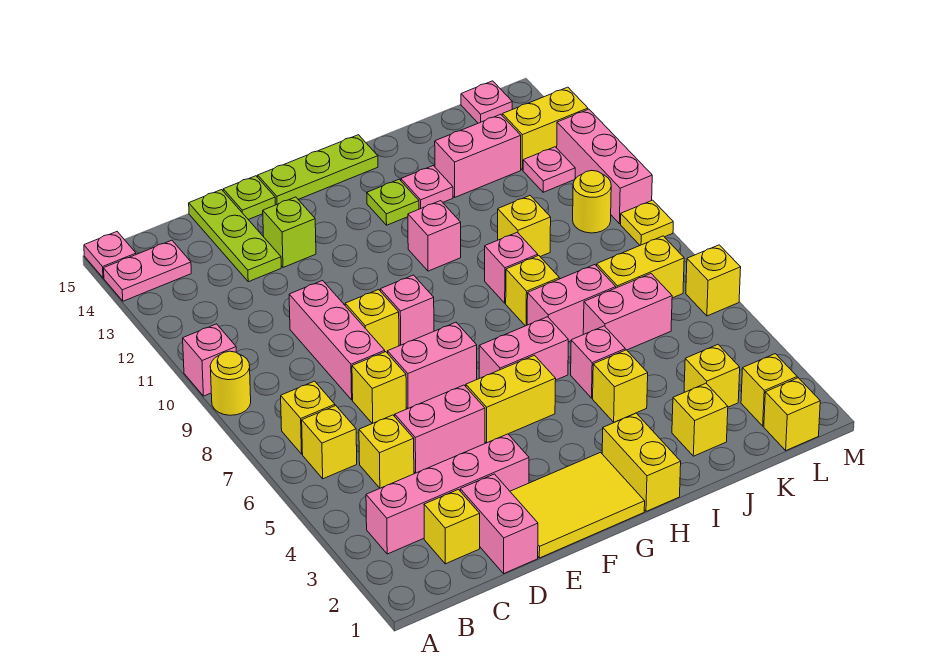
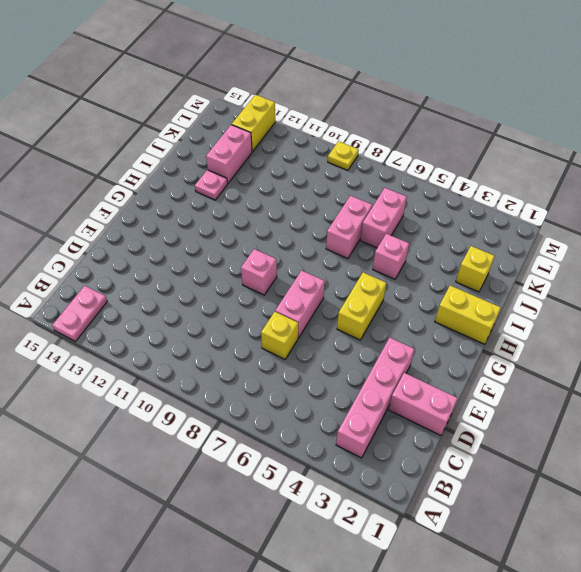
none -> yellow 1x1 round brick [210,351,251,415]
none -> pink 1x1 brick [183,324,236,396]
none -> pink 1x1 plate [84,232,136,278]
none -> yellow 1x1 brick [302,406,357,479]

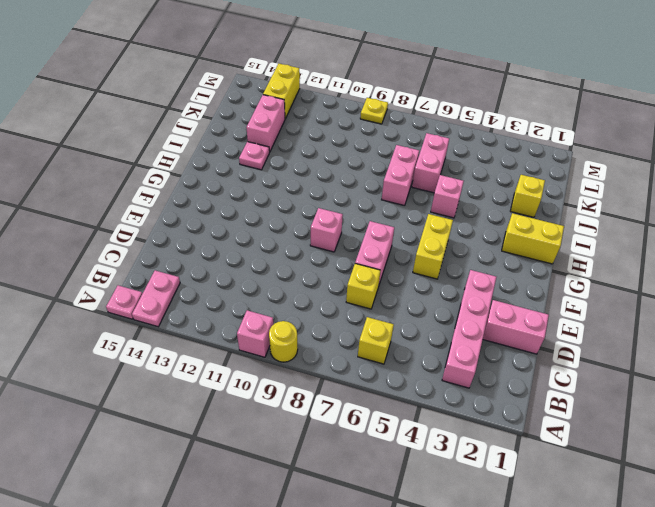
none -> yellow 1x1 brick [281,381,335,454]
none -> yellow 1x1 brick [424,490,480,564]
none -> yellow 1x1 brick [359,415,414,488]
none -> pink 1x2 brick [395,385,485,473]

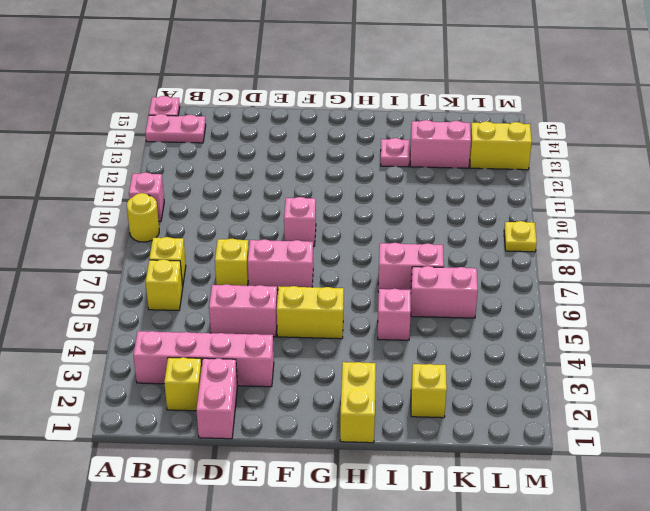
none -> yellow 1x1 brick [359,415,414,488]
none -> pink 1x3 brick [289,281,385,400]
none -> lime 1x3 plate [189,190,281,282]
none -> yellow 2x3 tile [510,453,645,558]

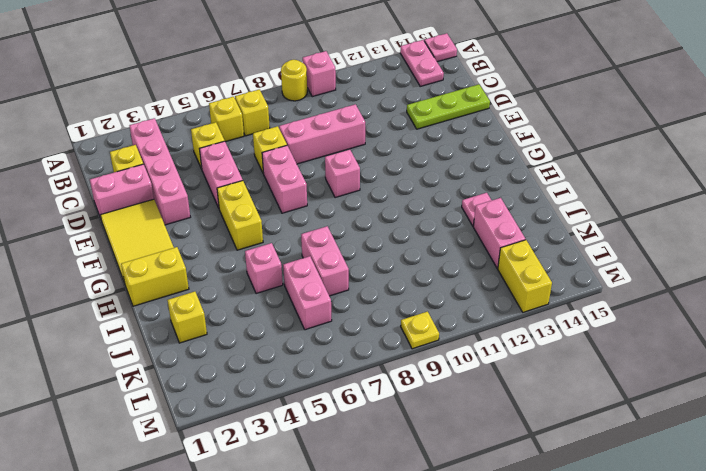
none -> yellow 1x1 brick [345,290,399,352]
none -> lime 1x1 brick [263,197,316,268]
none -> lime 1x1 plate [223,176,275,220]
none -> lime 1x3 plate [258,135,378,205]

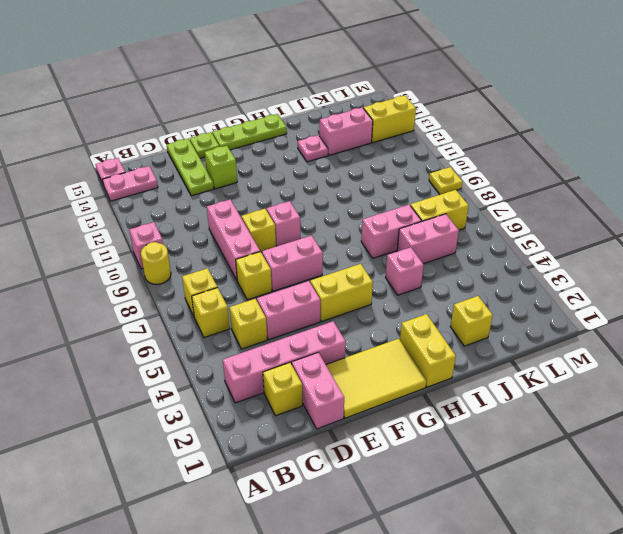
none -> pink 1x2 brick [479,317,568,380]
none -> pink 1x1 brick [408,201,461,271]
none -> lime 1x1 plate [367,179,419,225]
none -> yellow 1x1 brick [593,350,648,422]

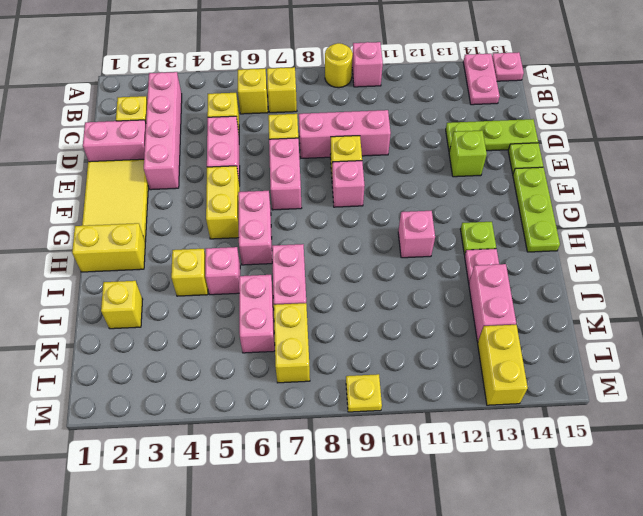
none -> yellow 1x1 brick [506,256,559,326]
none -> pink 1x1 brick [485,232,538,303]
none -> yellow 1x1 brick [498,196,551,257]
none -> yellow 1x1 brick [684,345,740,407]

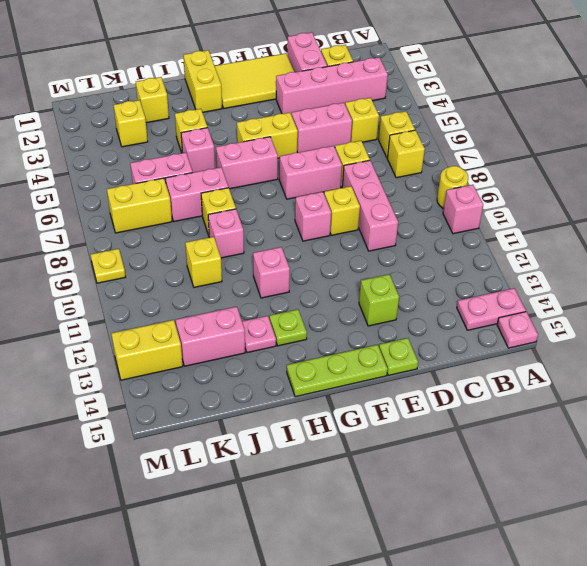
none -> lime 1x3 plate [189,190,281,282]
none -> yellow 1x1 brick [764,378,820,450]
none -> yellow 1x1 brick [741,354,797,426]
none -> yellow 1x1 round brick [573,171,611,233]

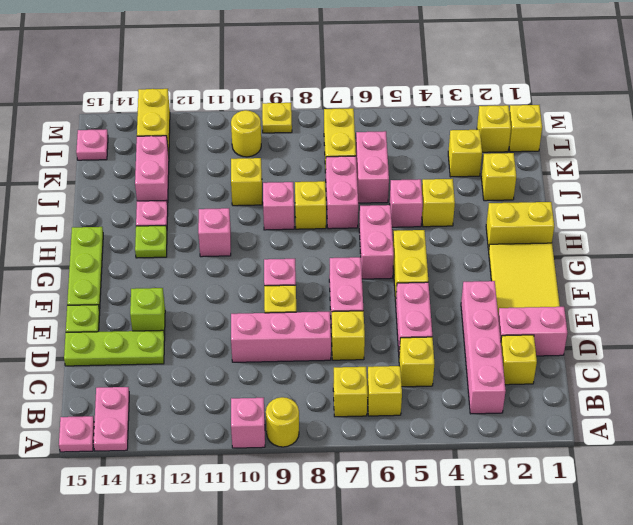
none -> pink 1x1 plate [523,147,575,192]
none -> yellow 1x1 brick [686,245,741,316]
none -> pink 1x3 brick [557,109,652,224]

